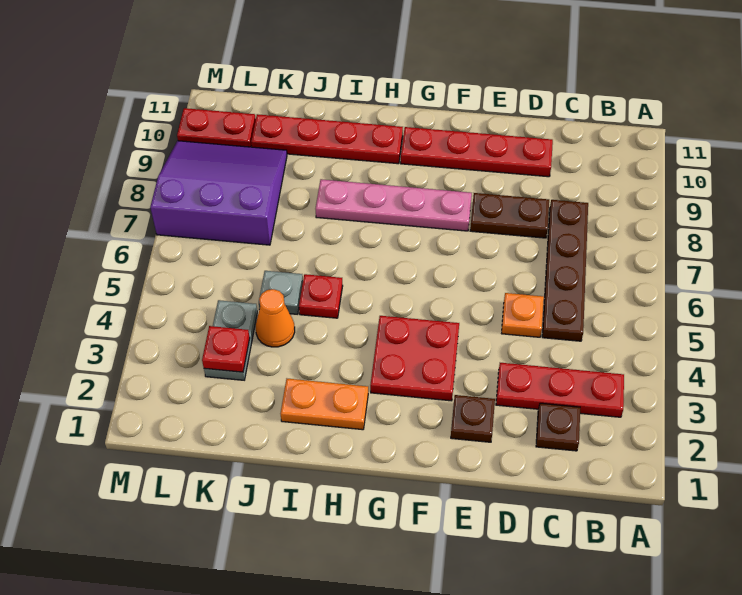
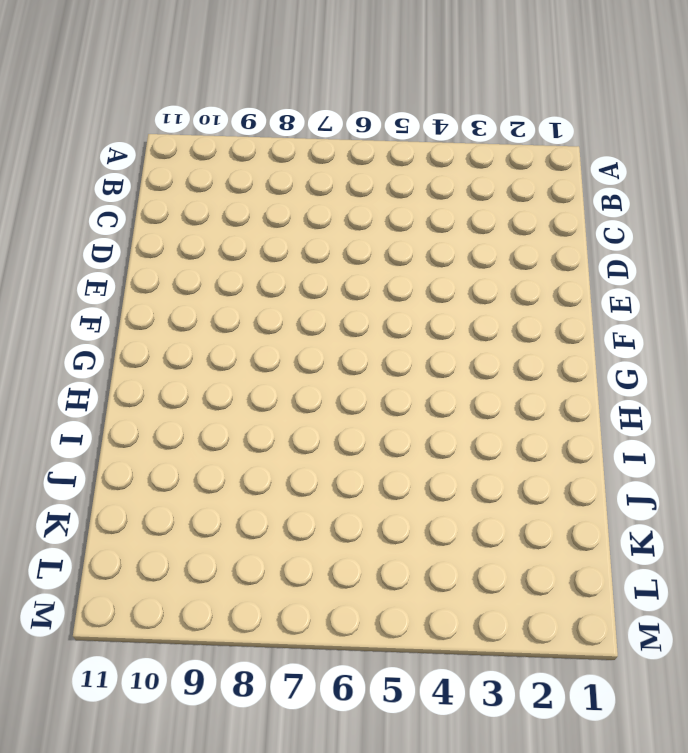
none -> red 1x3 plate [496,363,624,417]
none -> brown 1x1 plate [536,403,580,451]
none -> brown 1x4 plate [542,200,588,341]

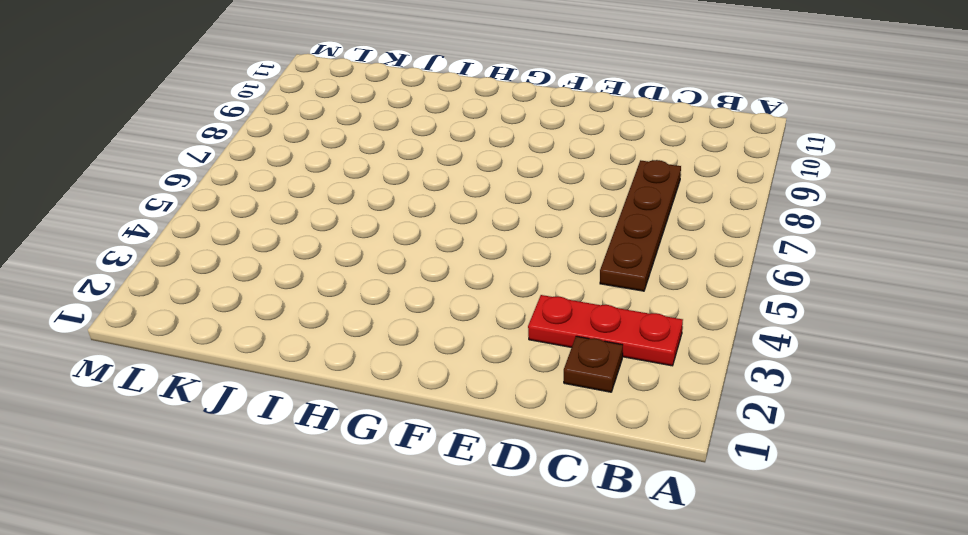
none -> orange 1x1 plate [502,293,544,337]
none -> brown 1x2 plate [470,193,549,238]
none -> red 1x4 plate [401,127,553,177]

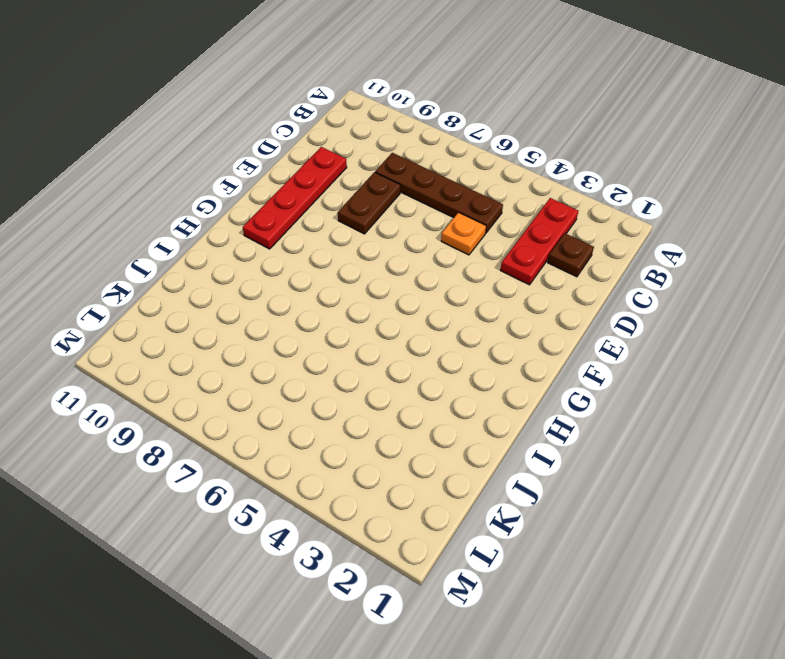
none -> brown 1x1 plate [451,395,495,442]
none -> red 2x2 plate [370,316,459,401]
none -> pink 1x4 plate [316,179,472,231]

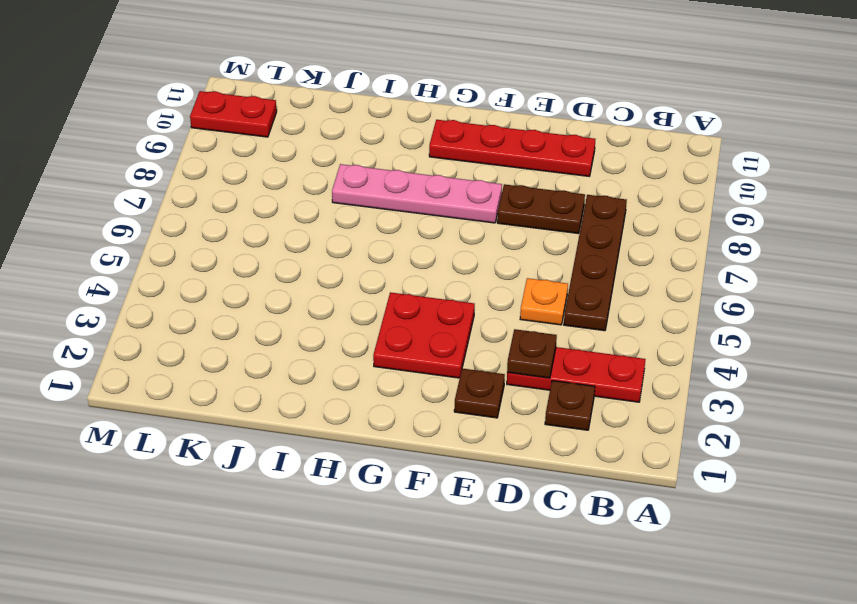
brown 1x1 plate [507,329,557,378] -> none
none -> orange 1x2 plate [281,379,368,430]
none -> red 1x4 plate [251,114,403,164]
none -> red 1x1 plate [299,274,343,318]

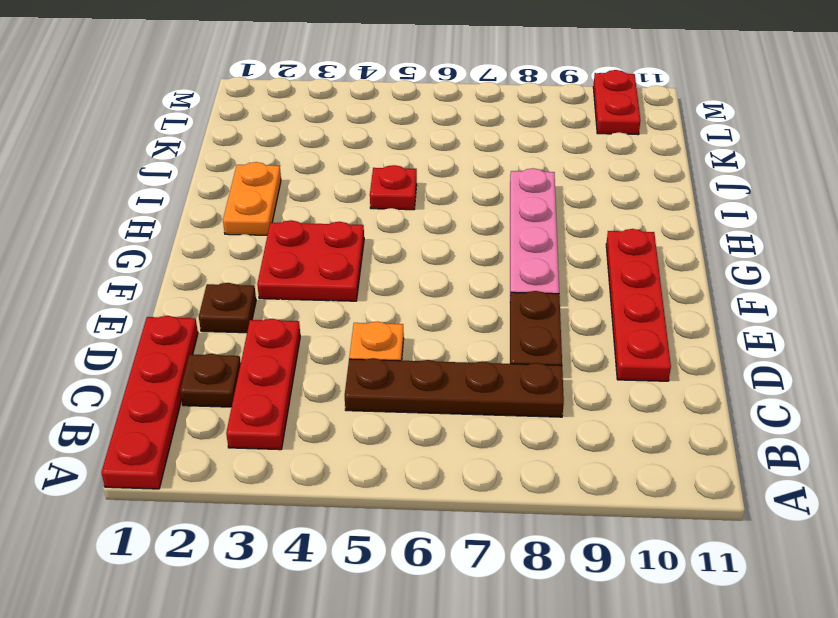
red 1x4 plate [101,316,198,489] -> red 1x4 plate moved to [251,114,403,164]
none -> orange 1x1 cone [256,289,295,347]
none -> grey 1x1 plate [259,271,303,314]
none -> grey 1x2 plate [204,300,257,380]

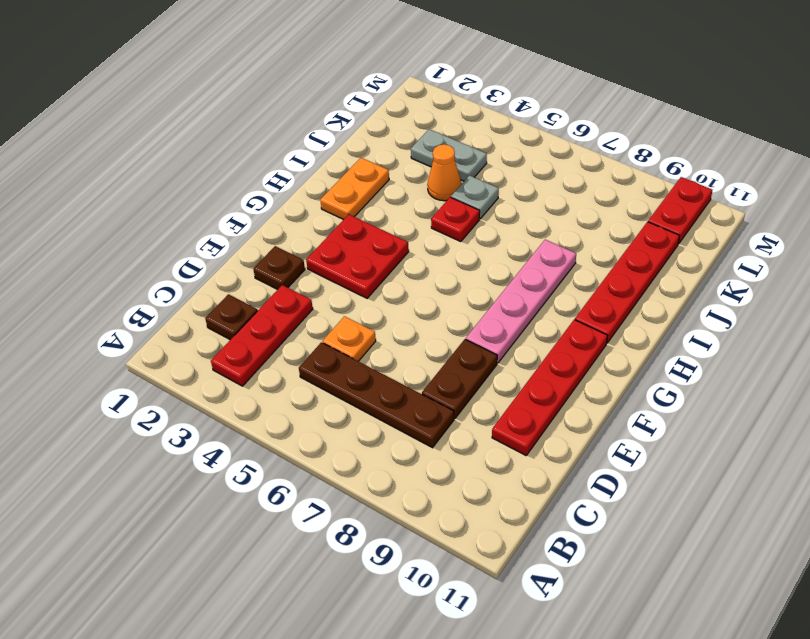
none -> purple 3x3 slope [150,141,287,245]
none -> red 1x1 plate [202,326,250,372]

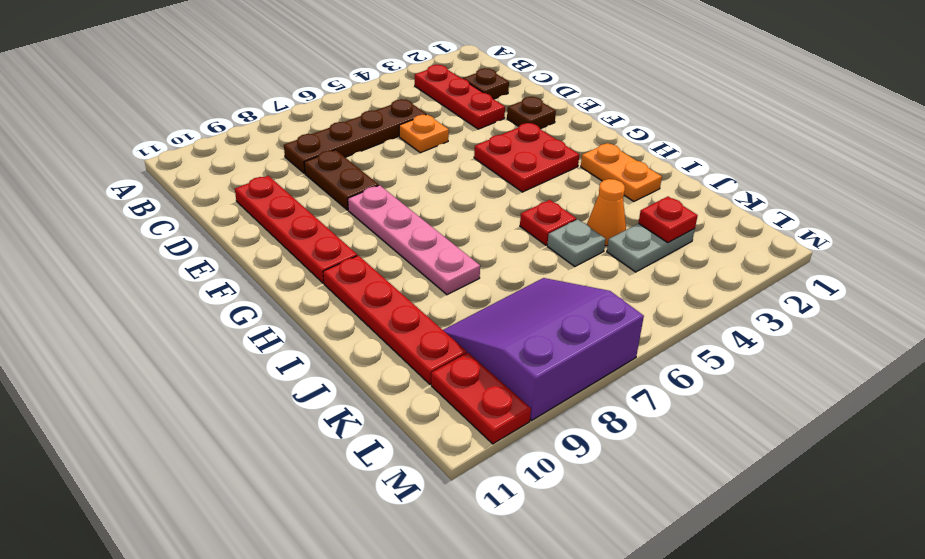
purple 3x3 slope [443,278,644,420] -> purple 3x3 slope turned to [150,141,287,245]

